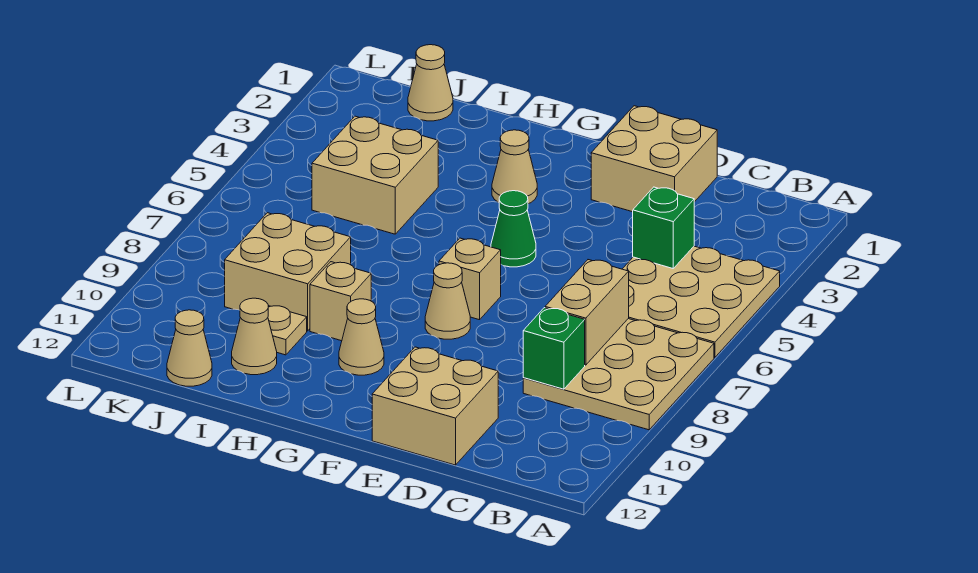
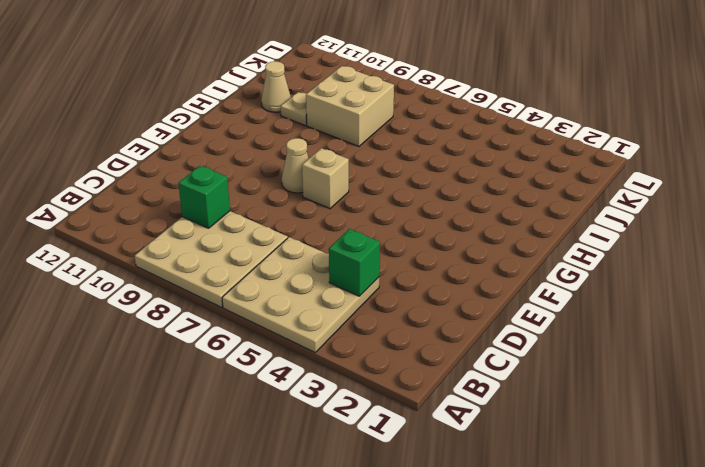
none -> tan 2x2 brick [591,106,717,212]
none -> tan 2x2 brick [372,347,498,465]
none -> green 1x1 cone [491,191,536,267]

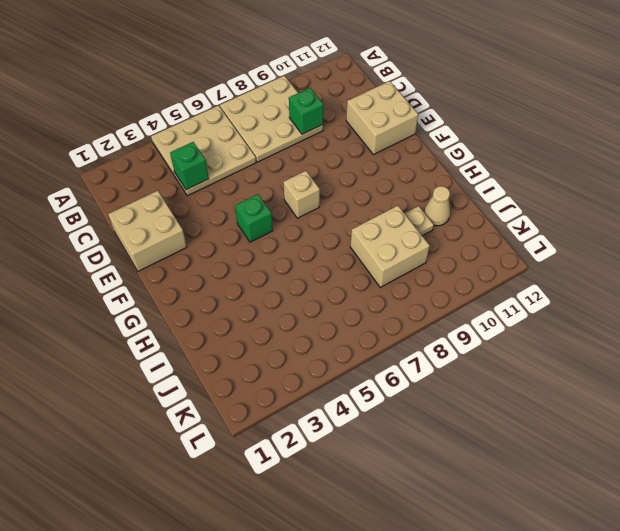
green 1x1 brick [235,194,273,242] -> green 1x1 cone [491,191,536,267]
none -> tan 1x1 cone [425,263,470,339]
none -> tan 1x1 cone [492,130,537,204]
none -> tan 1x1 cone [339,299,384,375]

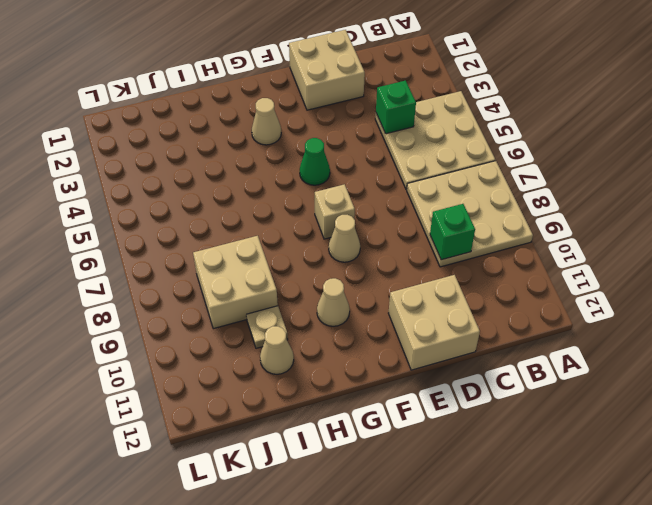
none -> tan 1x1 brick [310,262,371,341]
none -> tan 2x2 brick [312,116,438,234]
none -> tan 1x1 cone [408,45,453,121]

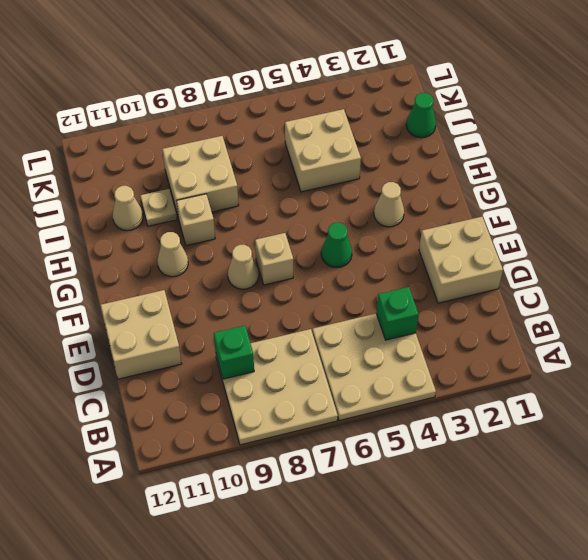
green 1x1 cone [407,93,436,138] -> tan 1x1 cone [408,45,453,121]
none -> tan 1x1 cone [167,310,212,386]
none -> tan 1x2 brick [545,260,629,365]

